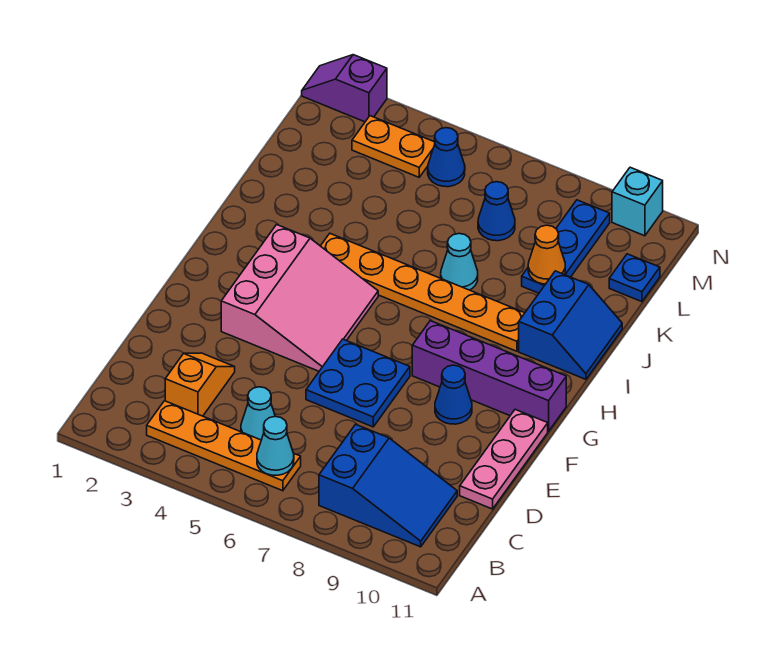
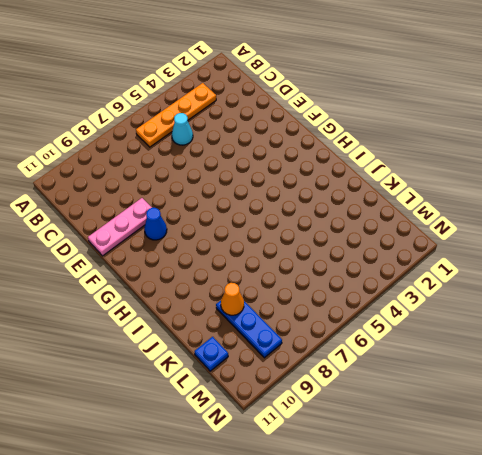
pink 1x3 plate [88,198,152,256] -> pink 1x3 plate turned to [460,410,548,509]
none -> blue 2x3 slope [319,424,457,547]
none -> orange 1x2 slope [165,353,235,416]
none -> blue 2x2 plate [306,339,410,427]

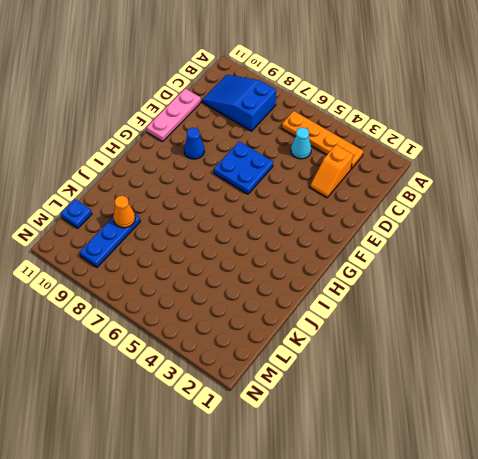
none -> pink 3x3 slope [221,225,378,371]
none -> purple 1x4 brick [412,321,566,431]
none -> orange 1x6 plate [321,234,524,351]

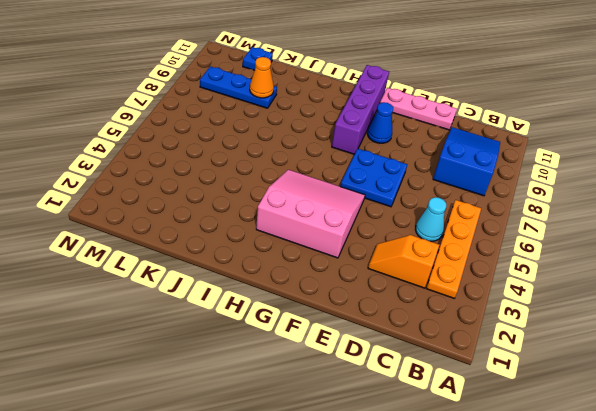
none -> orange 1x6 plate [321,234,524,351]
none -> blue 2x2 slope [519,271,622,379]
none -> cyan 1x1 cone [441,234,478,290]

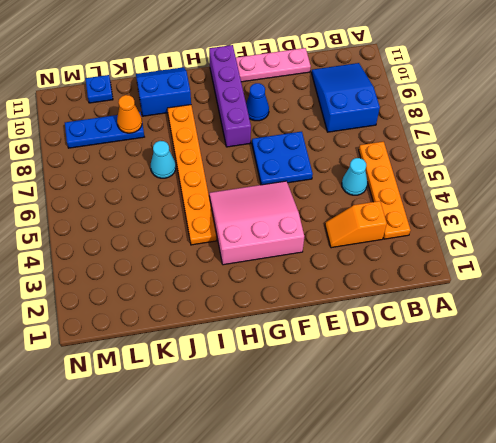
none -> blue 1x1 cone [478,182,515,241]
none -> orange 1x2 plate [352,116,435,177]
none -> blue 1x1 cone [428,128,465,187]

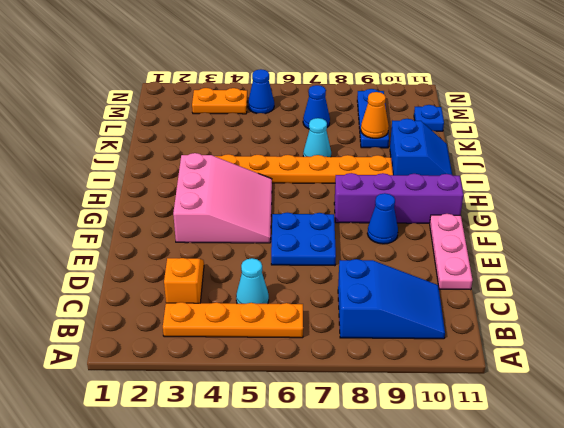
none -> purple 1x2 slope [302,55,387,122]
none -> cyan 1x1 brick [612,167,663,236]
none -> cyan 1x1 cone [257,417,294,475]

